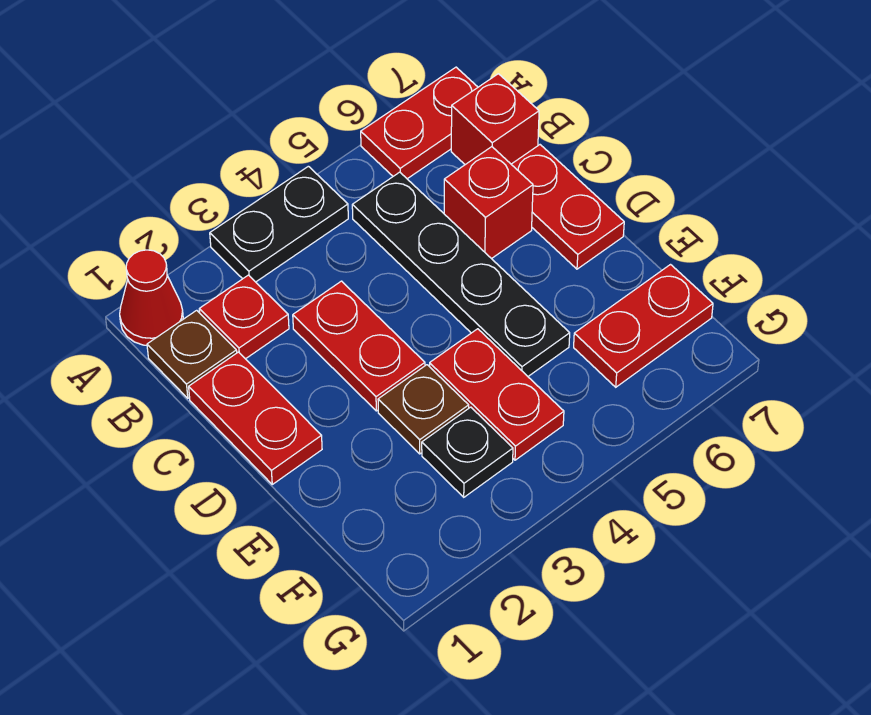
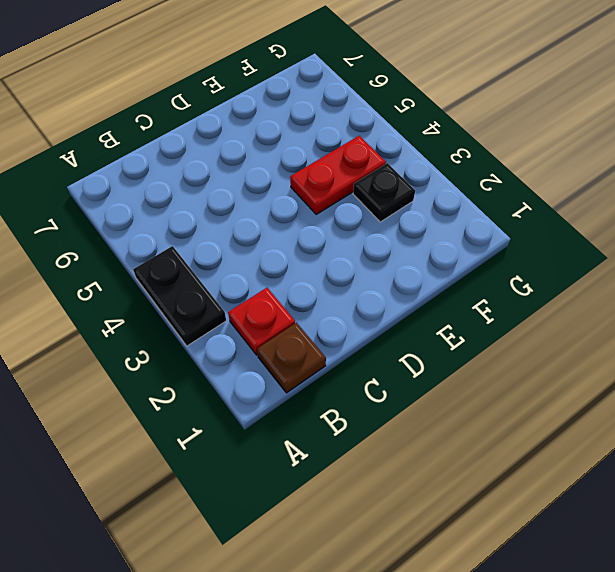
none -> red 1x1 cone [120,250,183,345]
none -> red 1x2 plate [361,67,478,179]
none -> black 1x4 plate [352,172,570,376]

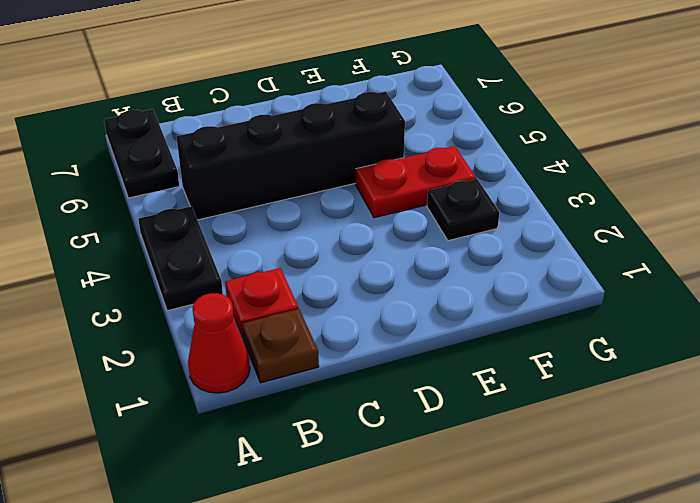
black 1x2 plate [104,109,179,198] -> red 1x2 plate [361,67,478,179]
black 1x4 brick [176,92,405,220] -> black 1x4 plate [352,172,570,376]
none -> red 1x1 brick [451,74,539,165]
none -> red 1x2 plate [189,352,322,484]
none -> red 1x2 plate [293,281,425,411]

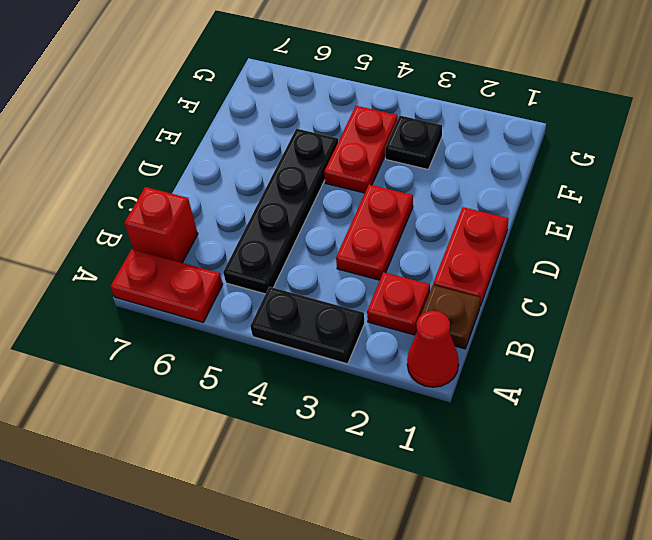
none -> red 1x1 brick [444,147,533,259]
none -> red 1x2 plate [511,145,624,269]
none -> brown 1x1 plate [378,365,469,454]

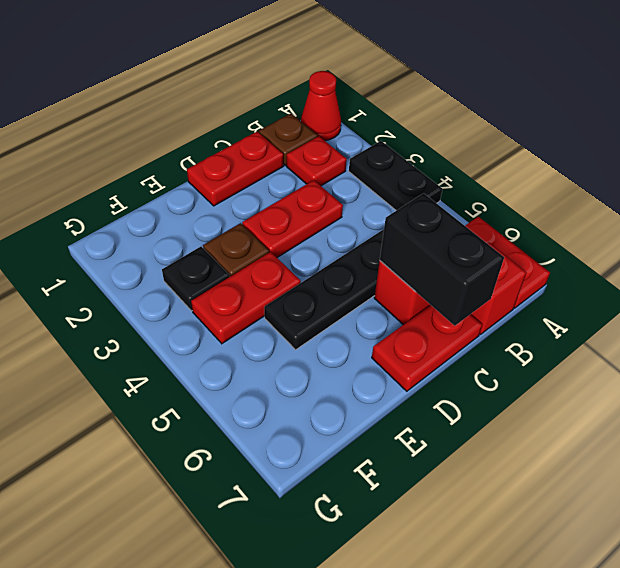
black 1x2 brick [380,193,504,326] -> none
none -> red 1x2 plate [574,265,713,387]

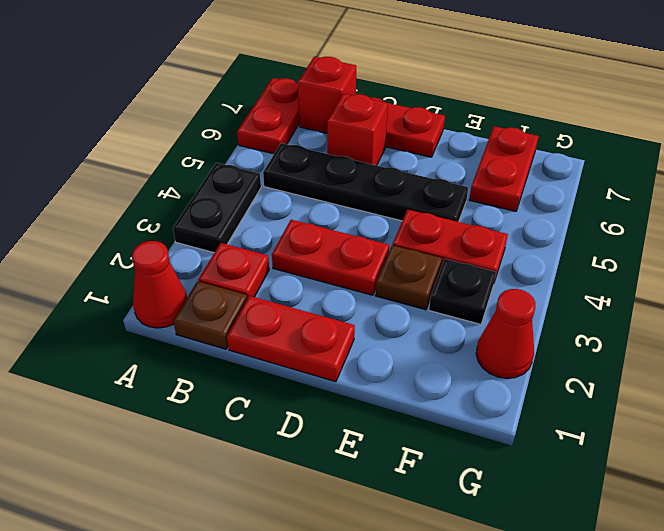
red 1x1 cone [476,289,535,378] -> none

